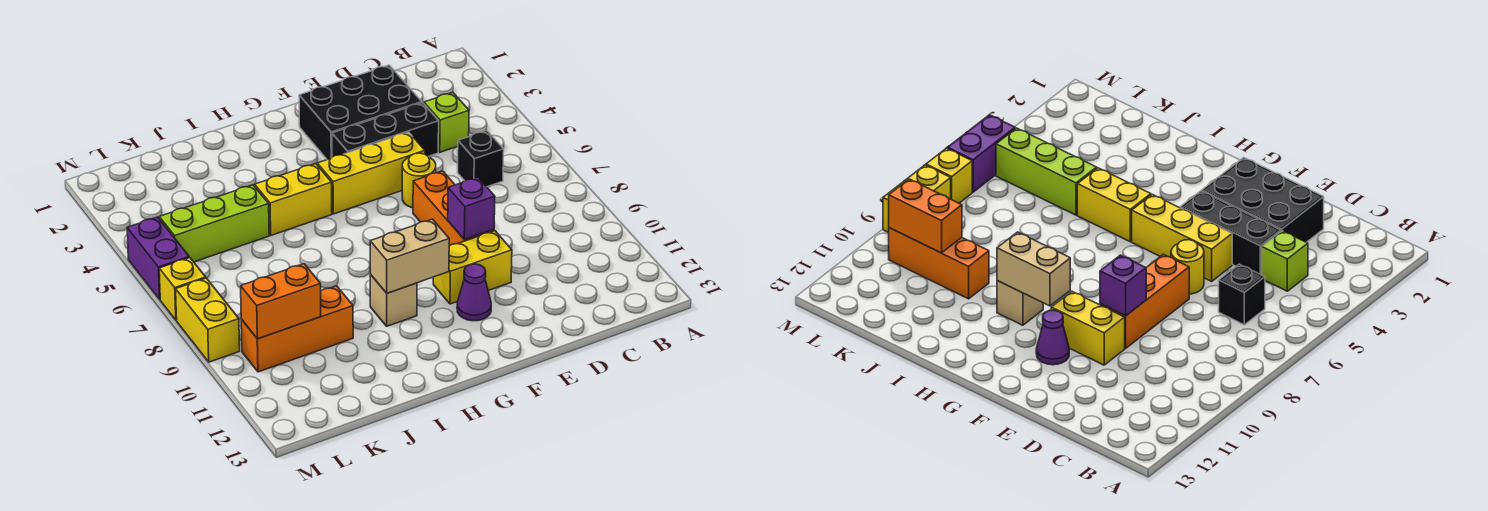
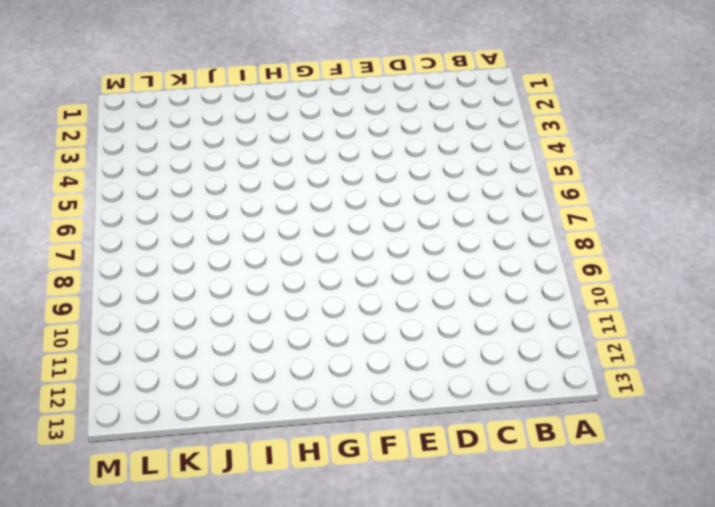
none -> lime 1x1 brick [424,92,469,152]
none -> black 1x1 brick [458,131,504,187]
none -> black 2x3 brick [299,65,422,160]

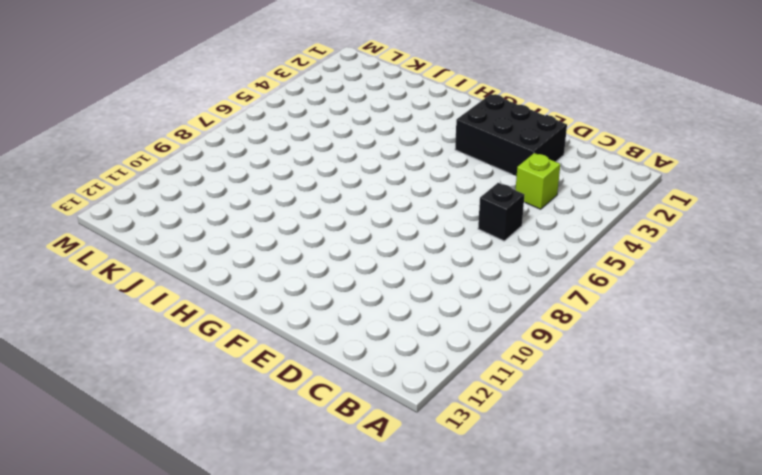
none -> black 1x3 brick [332,103,439,157]
none -> yellow 1x3 brick [317,132,425,214]
none -> yellow 1x1 round brick [402,153,436,208]

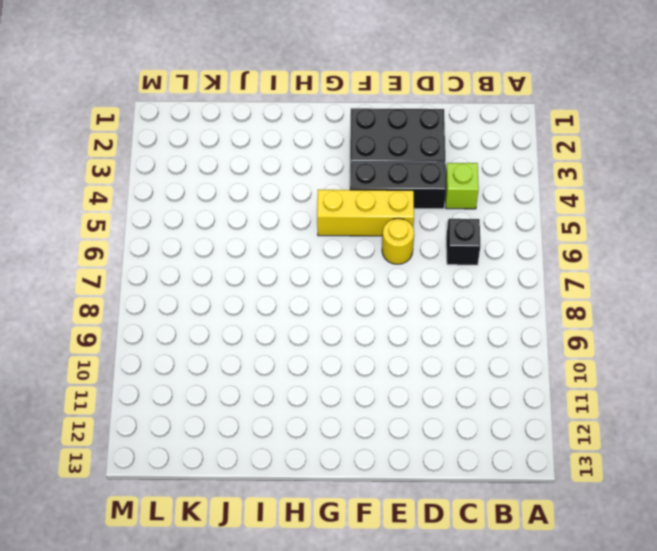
none -> orange 1x3 brick [413,171,494,246]
none -> yellow 1x2 brick [433,231,512,304]
none -> purple 1x1 cone [457,264,491,321]

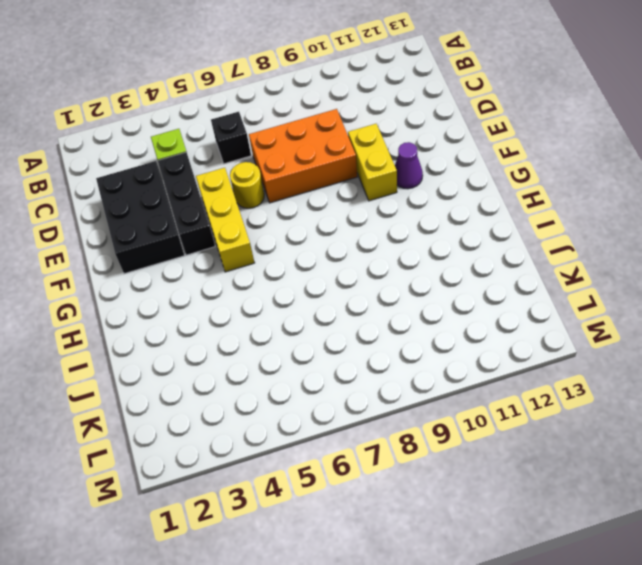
orange 2x3 brick [249,109,357,203] -> orange 1x3 brick [413,171,494,246]
none -> yellow 1x2 brick [255,164,332,235]
none -> tan 1x1 brick [370,274,417,326]
none -> lime 1x3 brick [159,185,269,262]

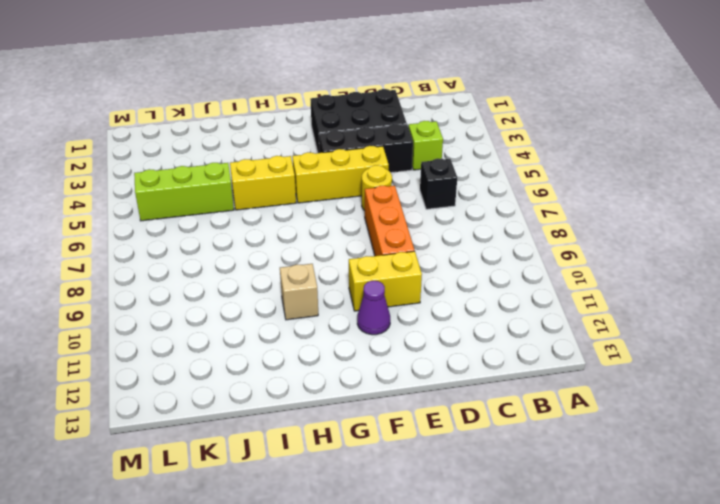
none -> orange 1x3 brick [241,286,353,372]
none -> purple 1x2 brick [127,217,189,299]
none -> yellow 1x1 brick [159,258,206,320]

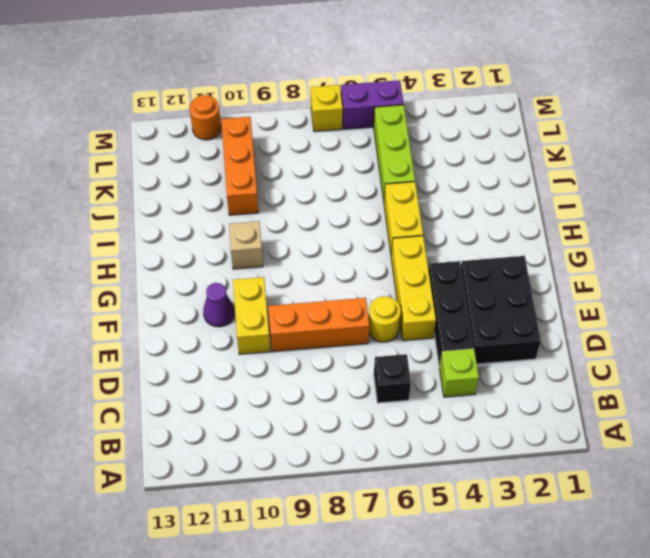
orange 1x1 round brick [190,95,221,140] -> none
none -> yellow 1x2 brick [176,278,240,362]
none -> purple 1x1 brick [448,177,495,240]
none -> tan 1x2 brick [370,219,449,293]

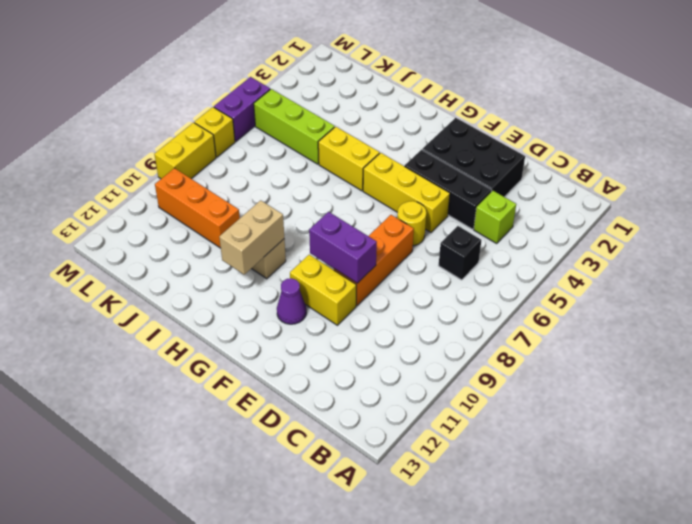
purple 1x2 brick [309,212,377,283] -> purple 1x1 brick [448,177,495,240]
tan 1x2 brick [219,200,284,274] -> tan 1x2 brick turned to [370,219,449,293]
none -> orange 1x2 brick [241,264,321,339]

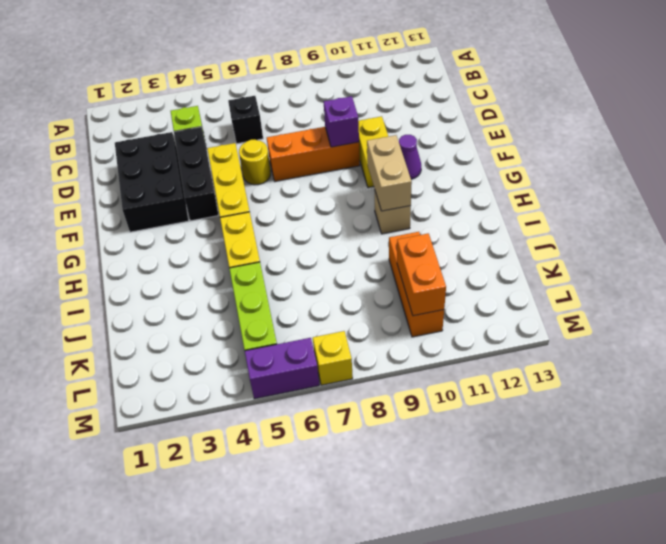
none -> yellow 1x2 brick [176,278,240,362]

